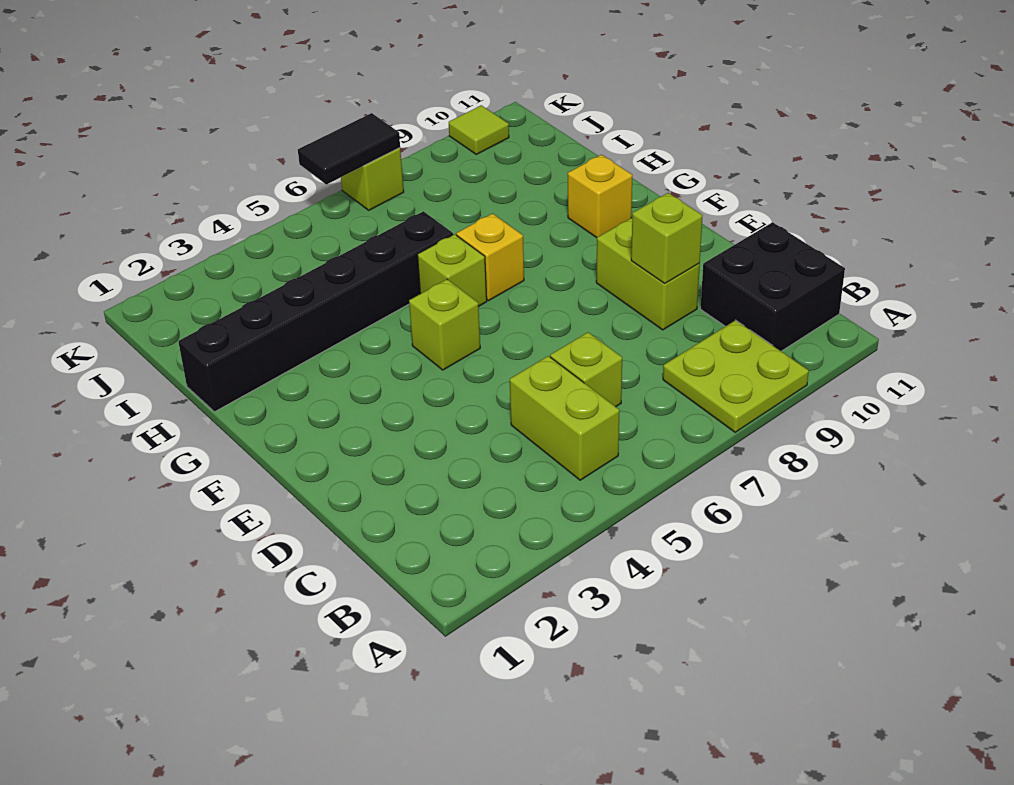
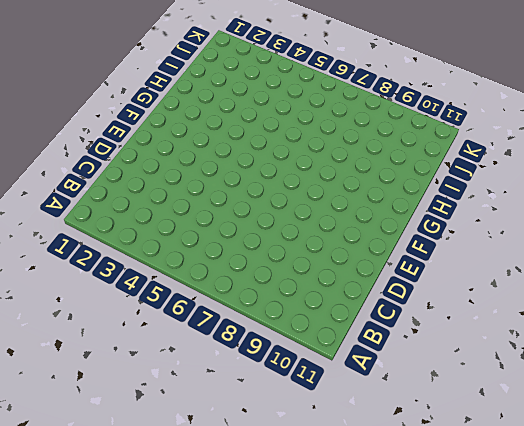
none -> lime 2x2 plate [663,320,809,432]
none -> lime 1x2 brick [510,356,619,480]
none -> black 2x2 brick [701,222,845,351]

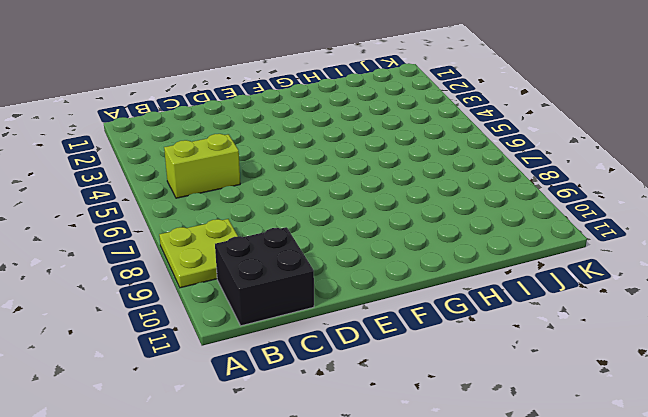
none -> lime 1x1 brick [550,332,622,407]
none -> lime 1x2 brick [596,218,700,330]
none -> lime 1x1 brick [409,279,480,370]

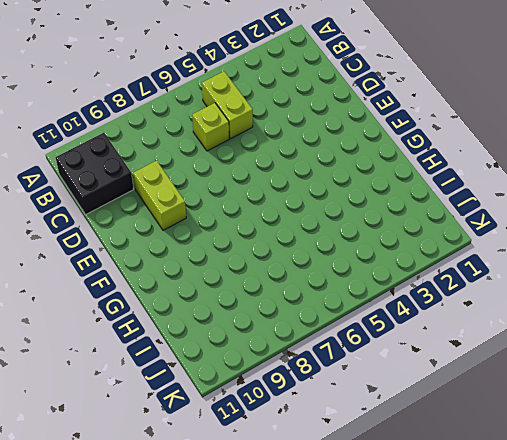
none -> lime 2x2 plate [663,320,809,432]
none -> lime 1x1 brick [409,279,480,370]
none -> lime 1x1 brick [417,234,487,306]

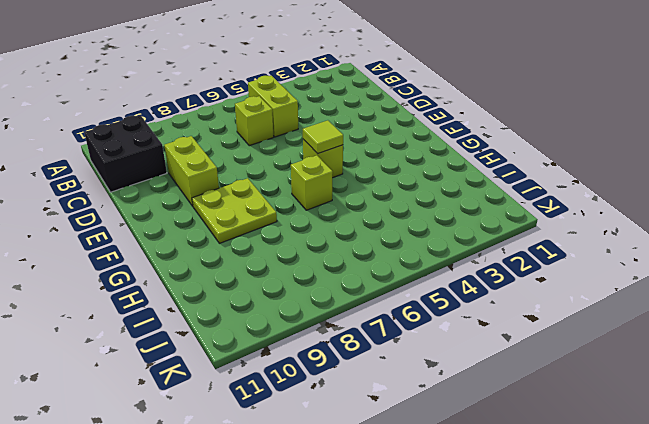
lime 1x1 tile [303,120,343,154] -> lime 1x1 tile moved to [449,105,509,154]
lime 2x2 plate [192,178,277,243] -> lime 2x2 plate moved to [663,320,809,432]
none -> yellow 1x1 brick [456,214,524,301]
none -> yellow 1x1 brick [568,155,632,238]
none -> black 1x6 brick [178,211,453,412]

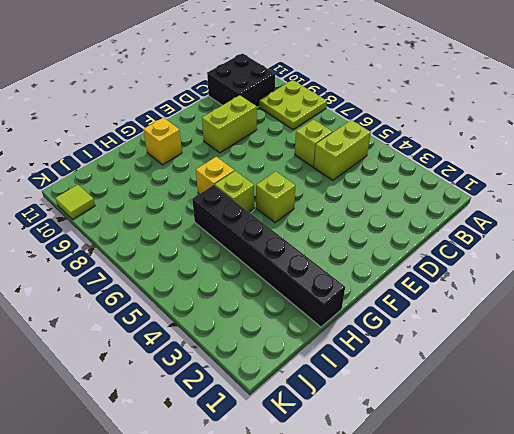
none -> lime 1x1 brick [341,148,404,210]
none -> lime 1x1 brick [631,193,703,283]
none -> black 1x2 tile [298,113,400,184]

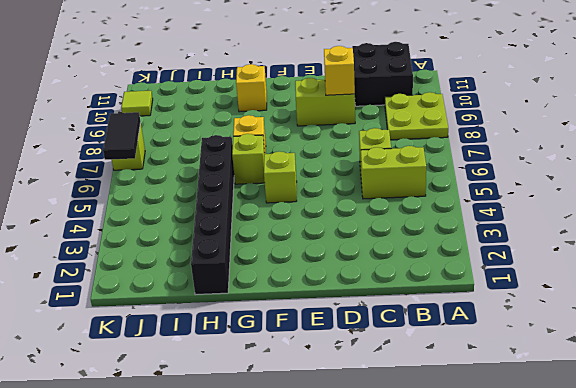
yellow 1x1 brick [324,46,355,95] -> lime 1x1 brick [631,193,703,283]

